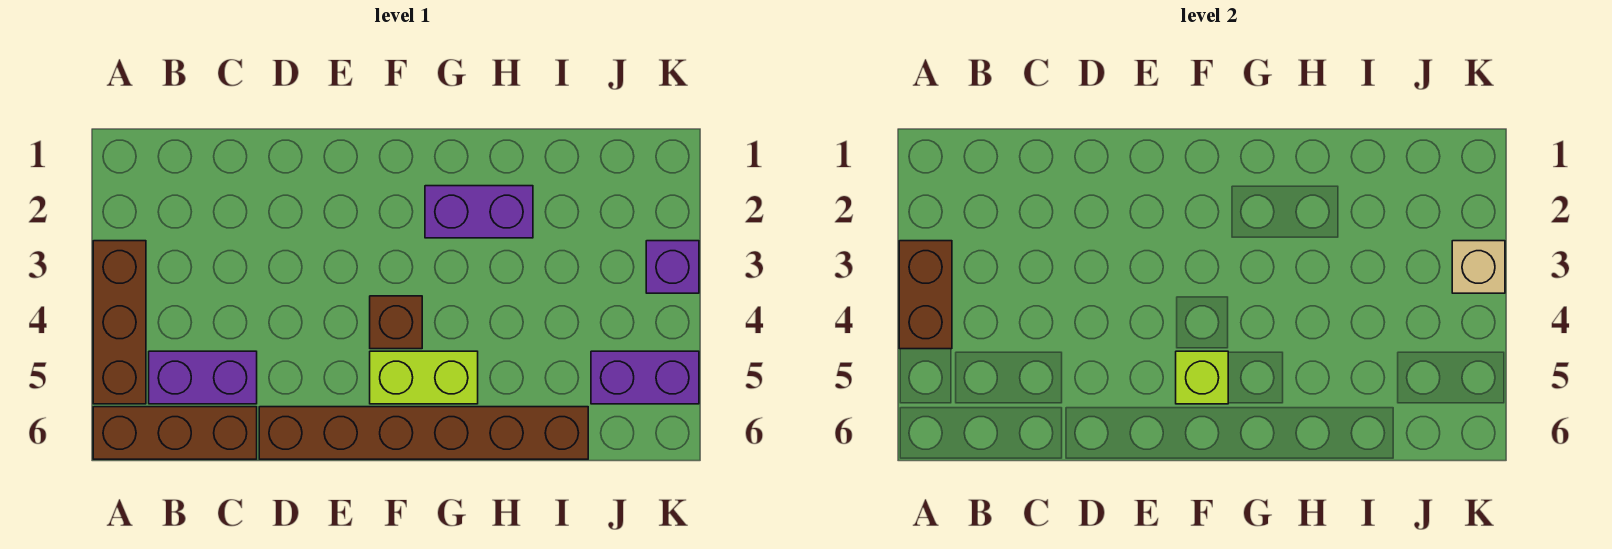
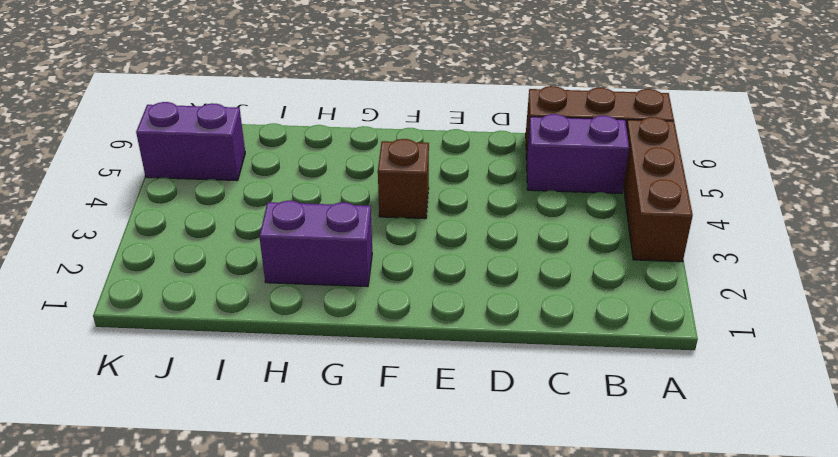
none -> brown 1x6 brick [259,407,588,459]
none -> lime 1x2 brick [370,351,478,404]
none -> purple 1x1 brick [646,241,699,293]

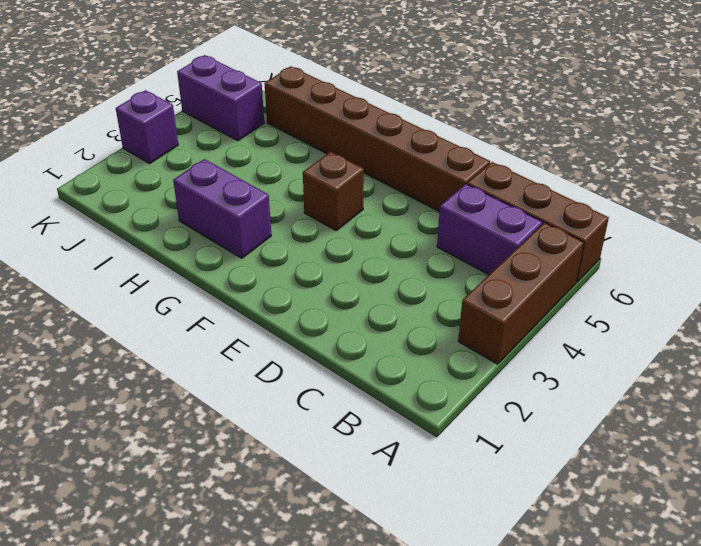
none -> lime 1x2 brick [370,351,478,404]
none -> brown 1x2 brick [899,241,952,349]
none -> lime 1x1 brick [1176,351,1228,404]

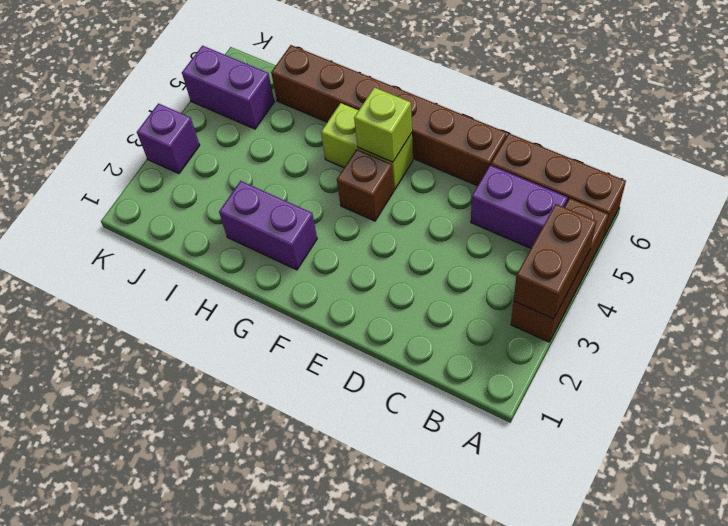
none -> tan 1x1 brick [1452,241,1505,293]

